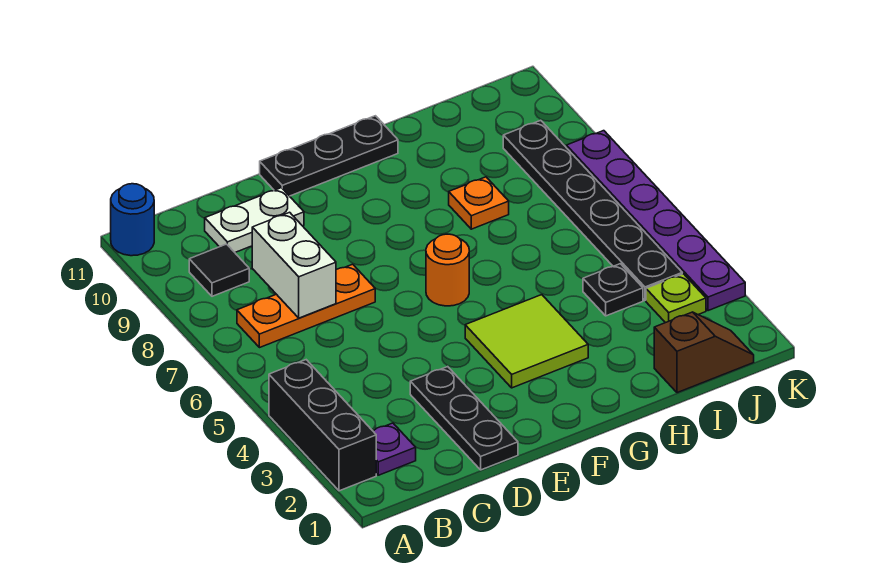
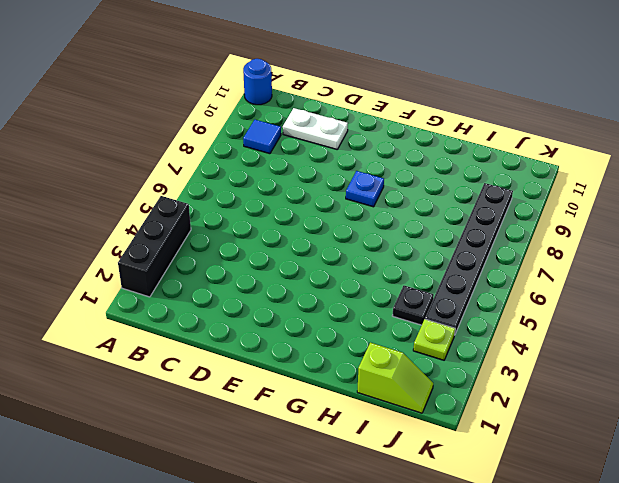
blue 1x1 tile [243,120,281,154] -> black 1x1 tile [189,244,249,296]
blue 1x1 plate [346,171,384,207] -> none
lime 1x2 slope [357,343,433,413] -> brown 1x2 slope [654,312,754,393]
none -> purple 1x1 plate [373,423,416,475]
none -> orange 1x3 plate [237,264,375,348]
none -> black 1x3 plate [410,367,518,470]

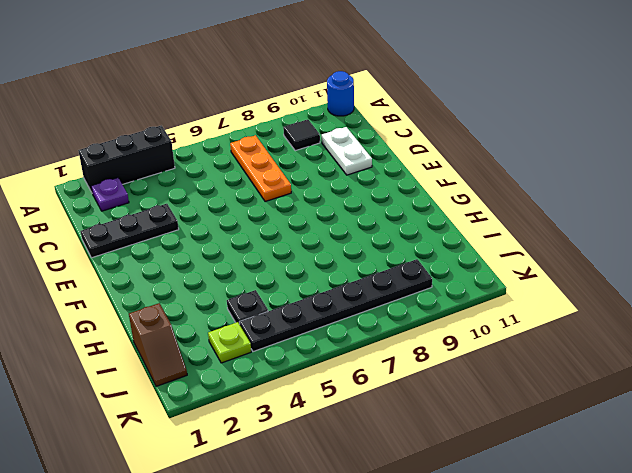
none -> black 1x3 plate [260,116,398,196]
none -> lime 2x2 tile [465,295,588,388]
none -> orange 1x1 round brick [426,234,469,306]

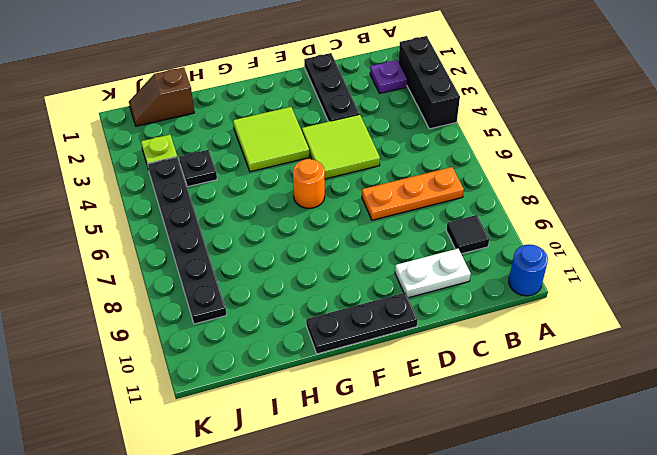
lime 2x2 tile [302,114,380,179] -> none
none -> orange 1x1 plate [449,177,509,229]
none -> purple 1x6 plate [567,131,745,311]
none -> white 1x2 brick [252,212,336,318]

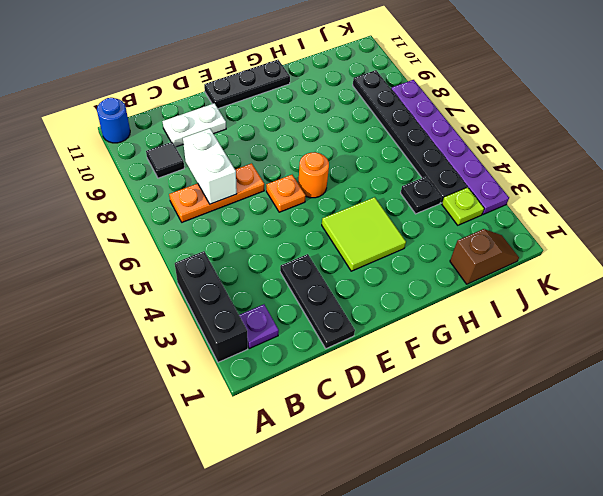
orange 1x1 plate [266,175,306,212] -> orange 1x1 plate moved to [449,177,509,229]

